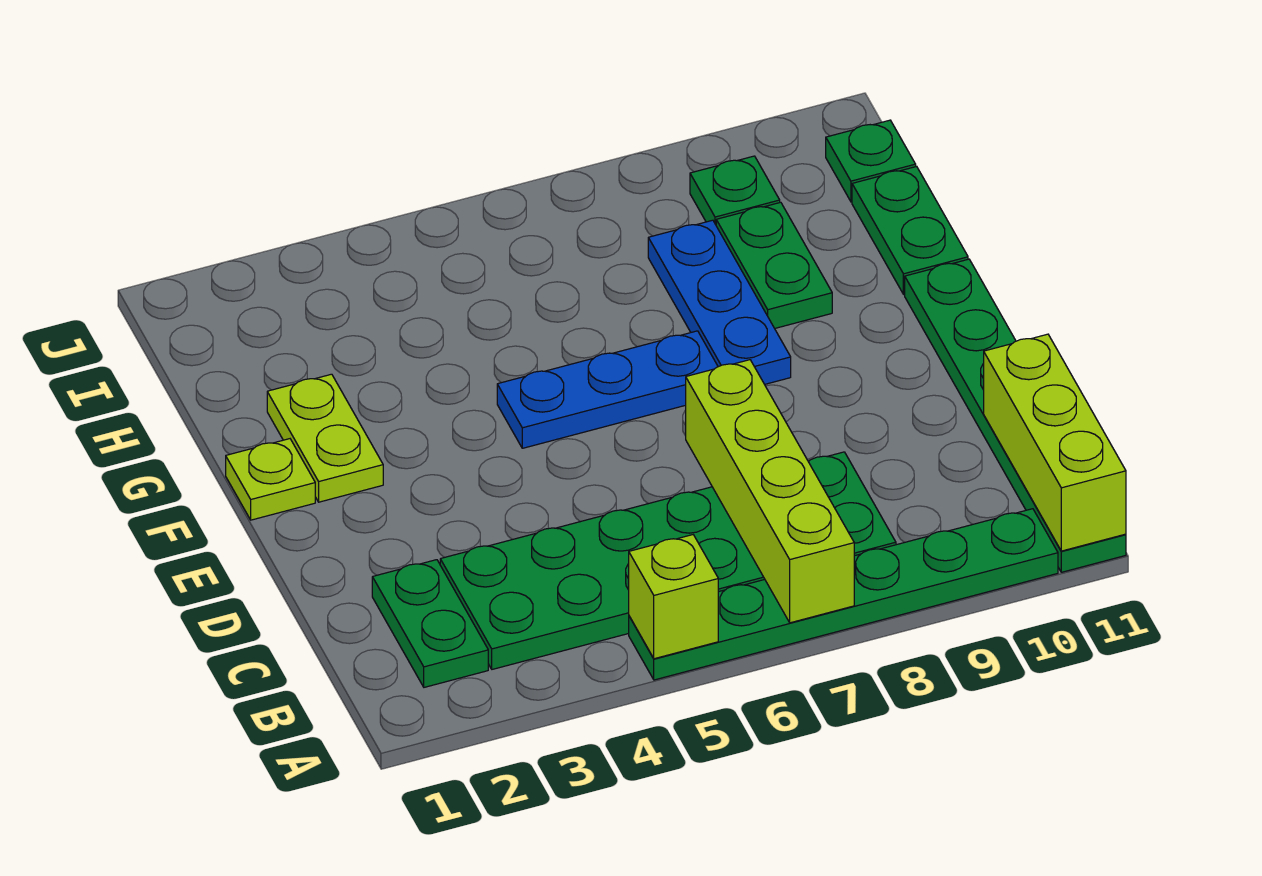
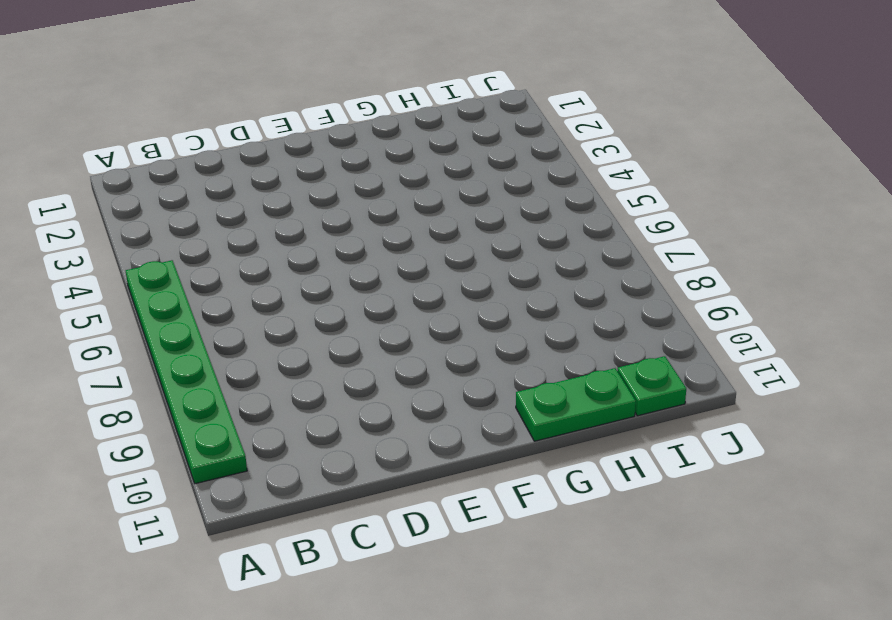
none -> green 1x6 plate [905,259,1126,572]
none -> green 1x2 plate [372,560,488,687]
none -> green 2x6 plate [440,452,896,669]

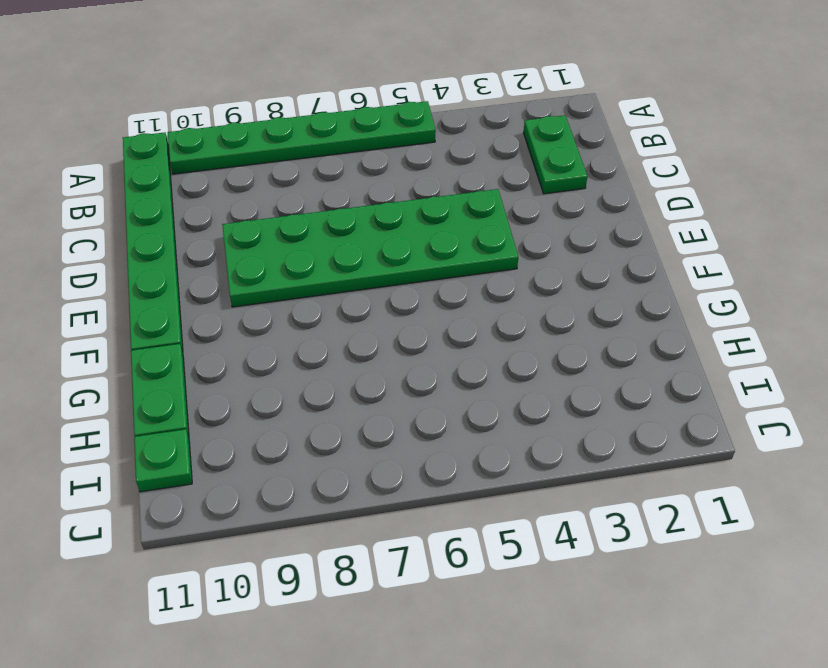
green 2x6 plate [222,189,518,307] -> green 2x6 plate moved to [440,452,896,669]
none -> lime 1x1 plate [226,439,315,520]
none -> lime 1x2 plate [267,374,383,502]
none -> blue 1x3 plate [497,331,718,448]

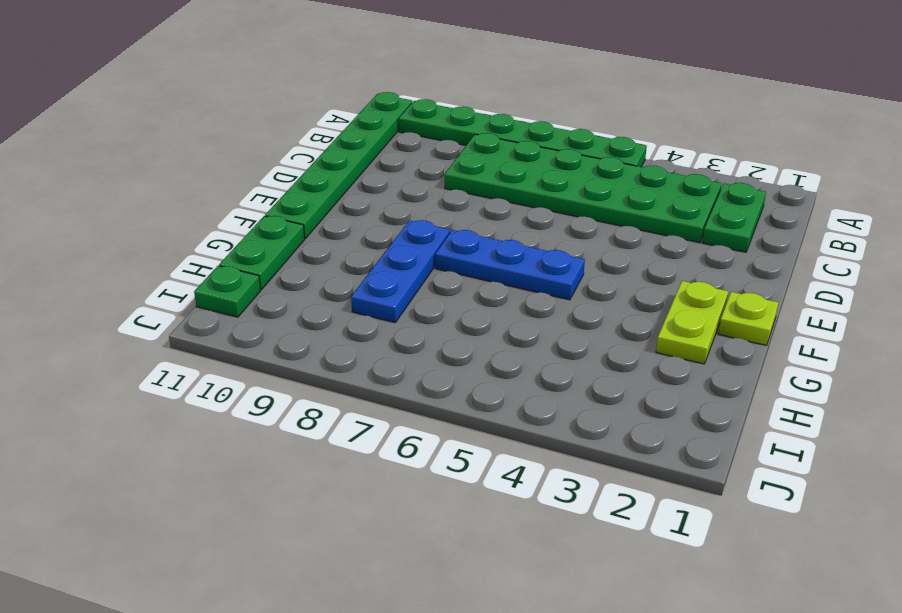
none -> green 1x2 plate [716,202,832,328]
none -> green 1x1 plate [690,156,780,225]
none -> lime 1x1 brick [629,535,718,659]

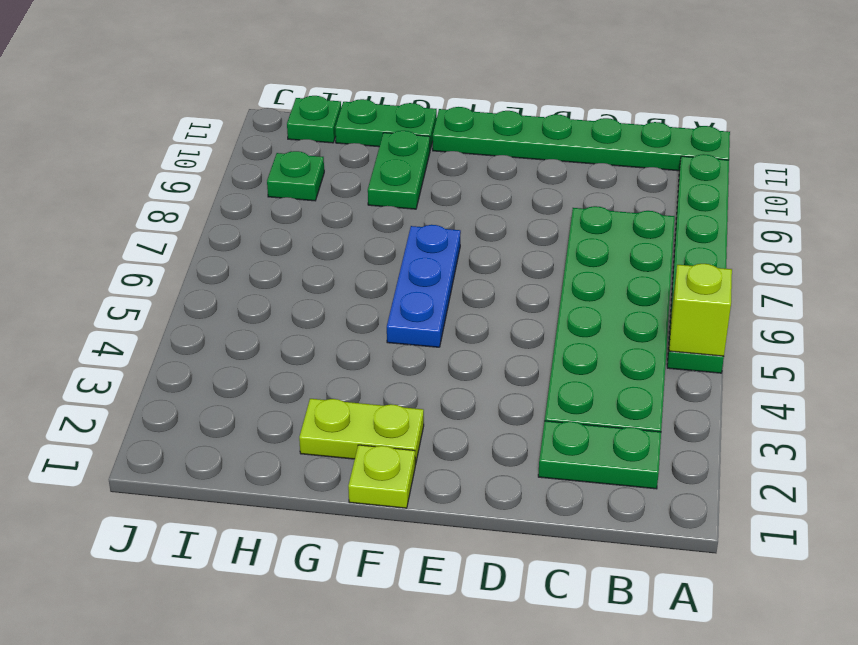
green 1x2 plate [368,131,430,209] -> green 1x2 plate turned to [716,202,832,328]
none -> blue 1x3 plate [648,220,791,384]
none -> lime 1x4 brick [686,360,854,623]
none -> lime 1x3 brick [984,334,1126,551]

